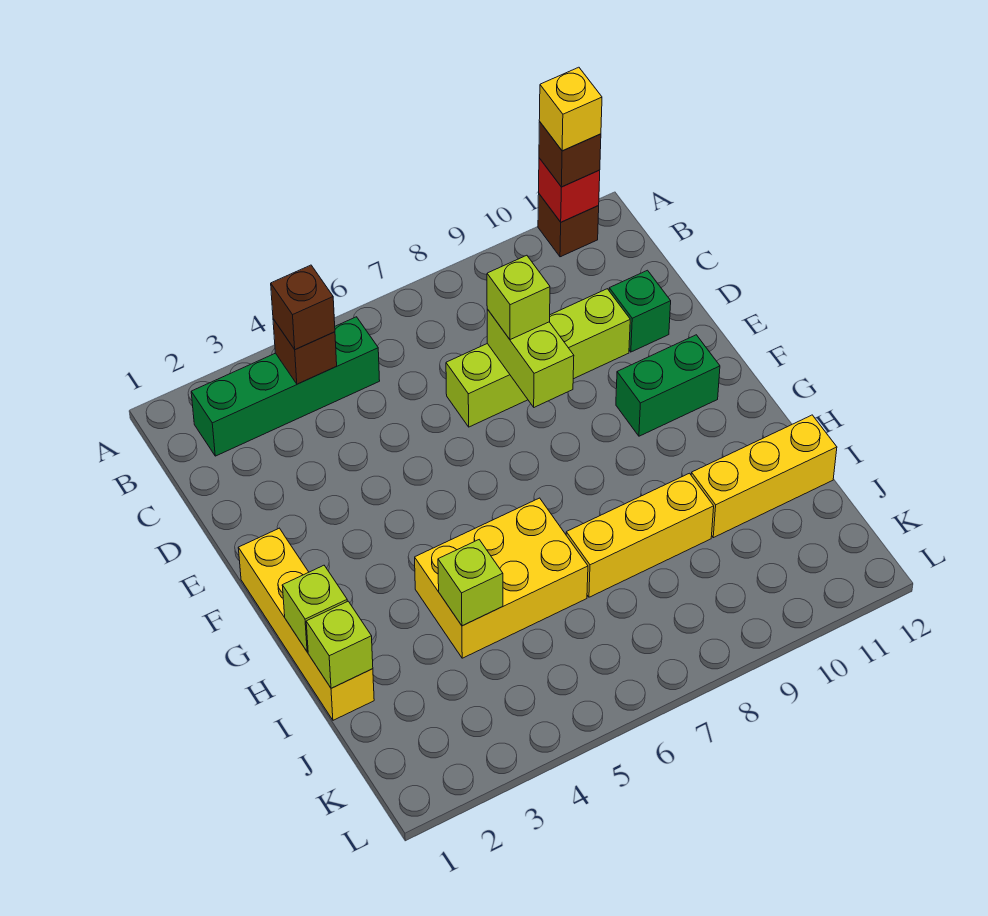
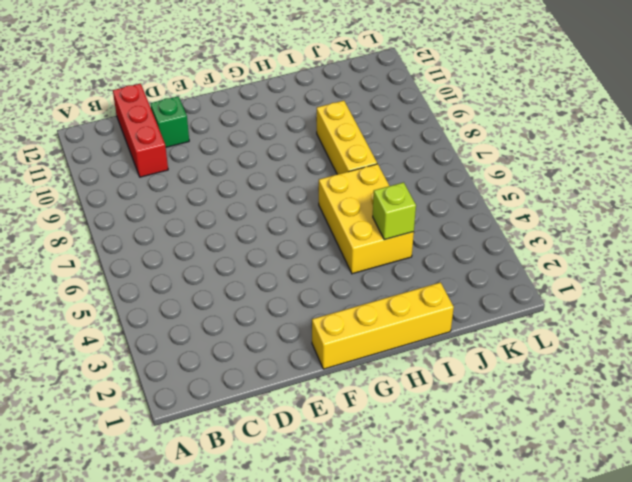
red 1x3 brick [113,83,168,177] -> none
none -> brown 1x1 brick [538,194,599,257]
none -> green 1x4 brick [191,317,380,456]
none -> lime 1x4 brick [446,289,630,427]

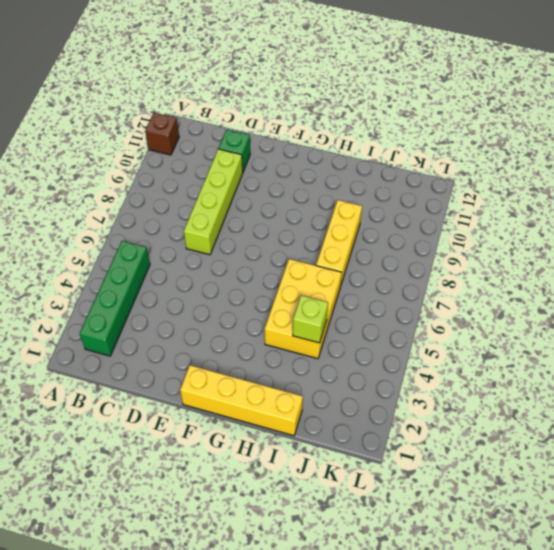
none -> green 1x2 brick [616,335,720,436]
none -> yellow 1x3 brick [691,415,837,538]
none -> red 1x1 brick [539,158,600,222]

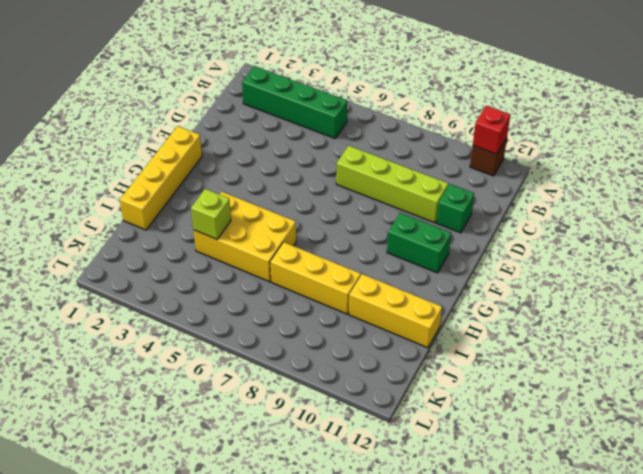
none -> brown 1x1 brick [273,319,337,384]
none -> lime 1x2 brick [487,309,574,407]
none -> lime 1x1 brick [282,565,347,652]

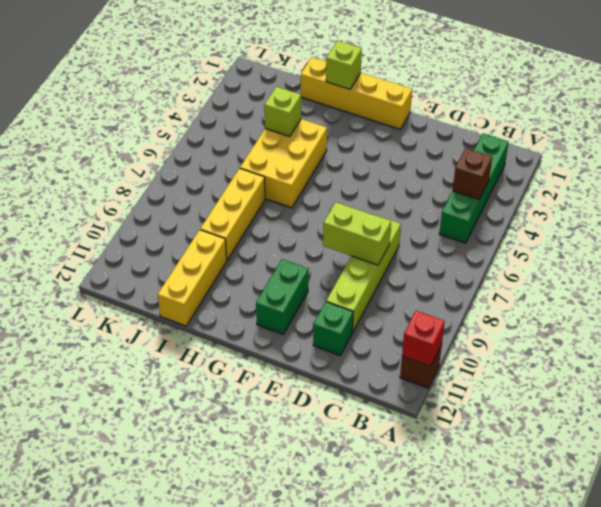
none -> lime 1x1 brick [306,601,373,688]
none -> brown 1x1 brick [539,122,601,187]
none -> brown 1x1 brick [271,265,335,350]

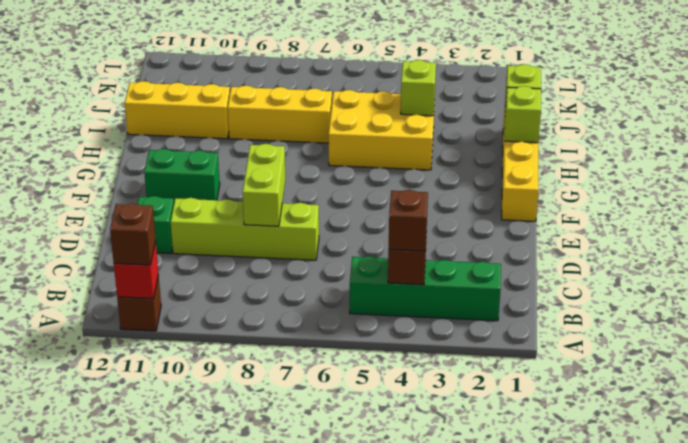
none -> lime 1x1 brick [487,255,550,340]
none -> yellow 1x1 brick [539,67,602,151]

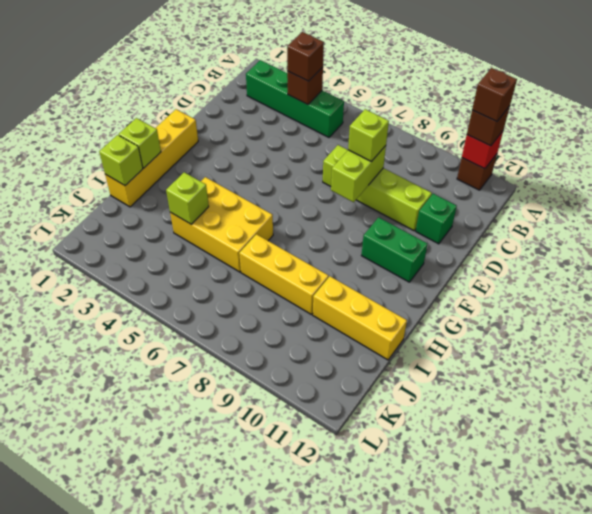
brown 1x1 brick [472,68,517,121] -> yellow 1x1 brick [539,67,602,151]

